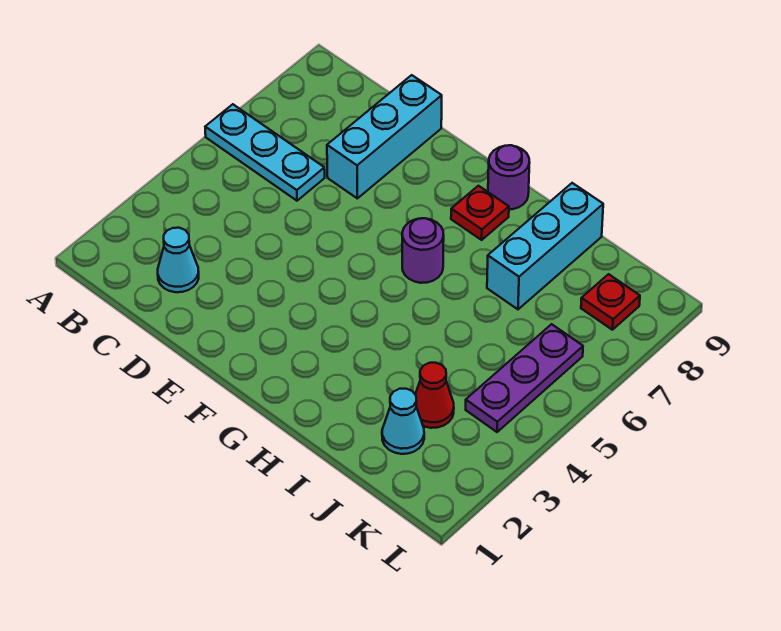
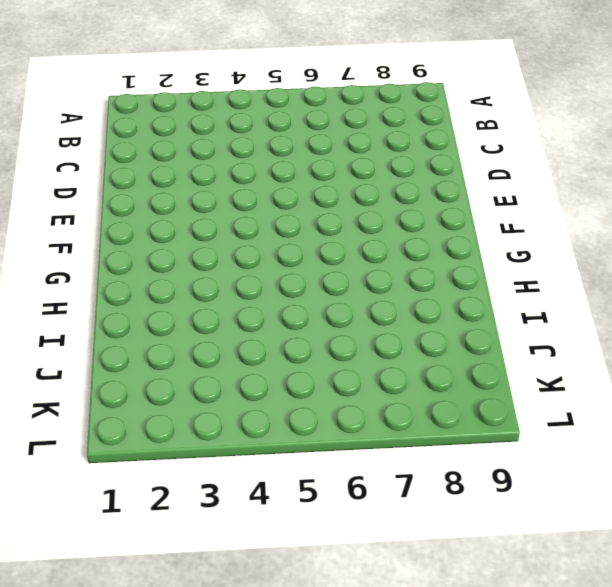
none -> cyan 1x3 plate [205,104,325,201]
none -> cyan 1x1 cone [158,228,199,292]

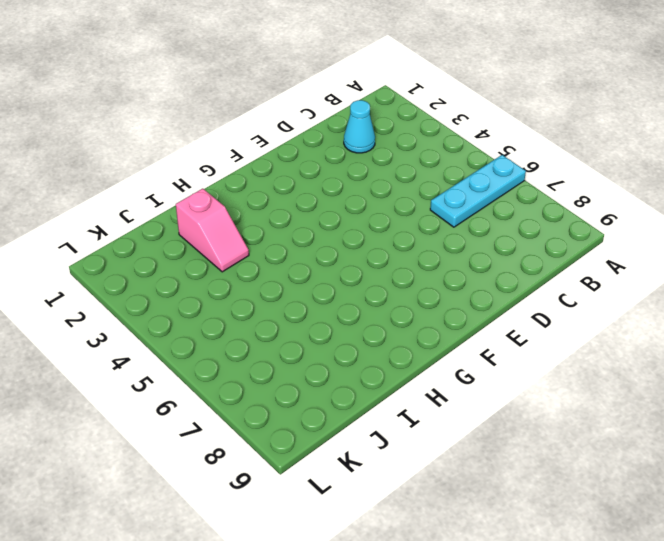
pink 1x2 slope [176,189,249,272] -> none
none -> cyan 1x3 brick [327,75,442,198]
none -> purple 1x1 round brick [402,218,444,283]

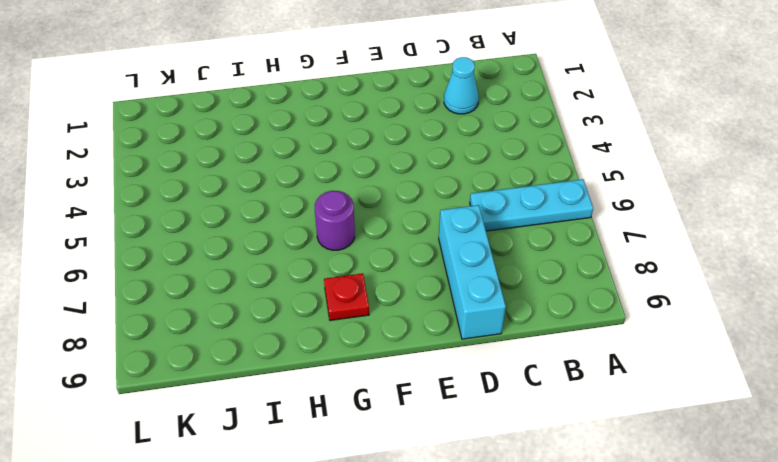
none -> purple 1x1 round brick [488,145,530,209]
none -> cyan 1x3 brick [487,183,603,309]

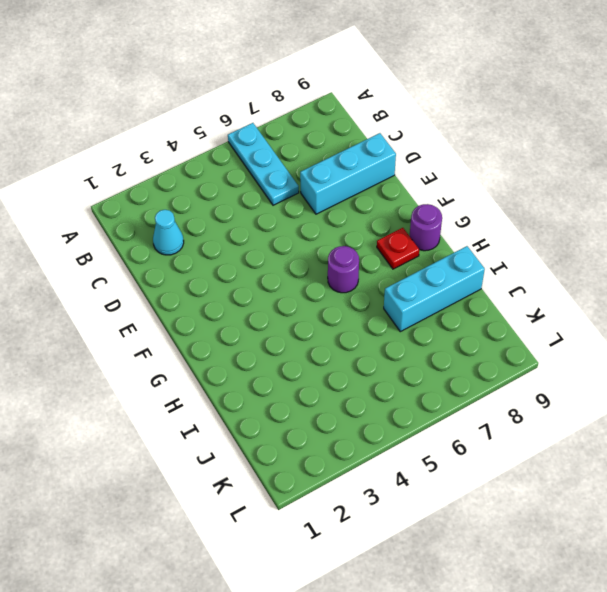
none -> cyan 1x1 cone [382,389,424,454]
none -> red 1x1 cone [415,363,454,428]

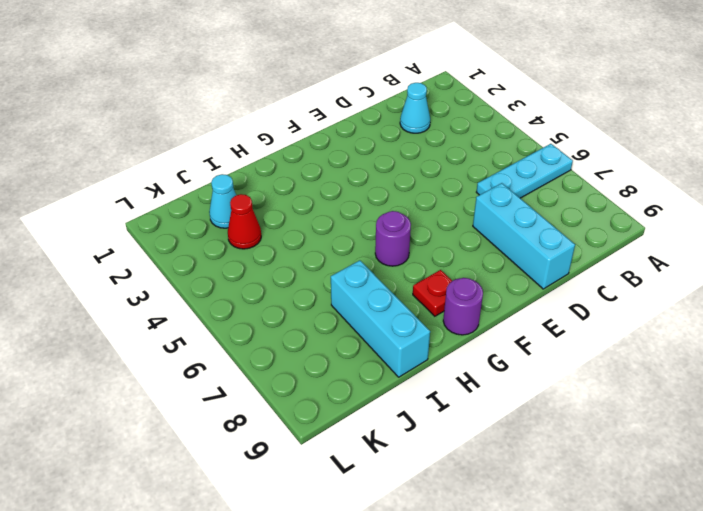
none -> purple 1x3 plate [466,324,583,432]
none -> red 1x1 plate [581,274,640,330]

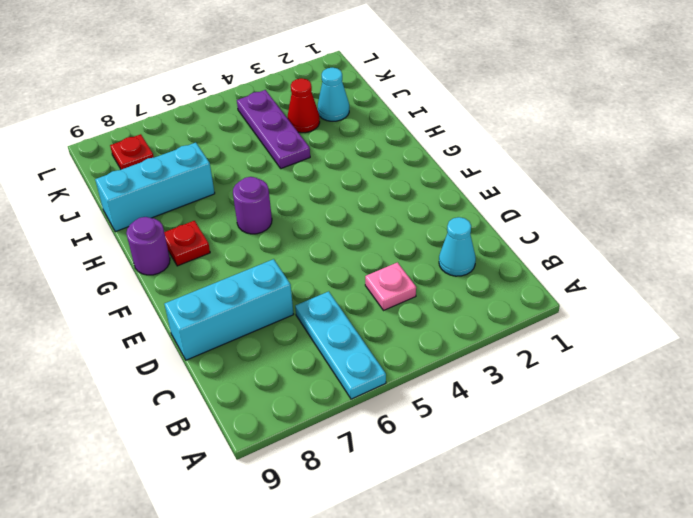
pink 1x1 plate [365,262,416,311] -> none
purple 1x3 plate [237,90,310,169] -> purple 1x3 plate turned to [466,324,583,432]

